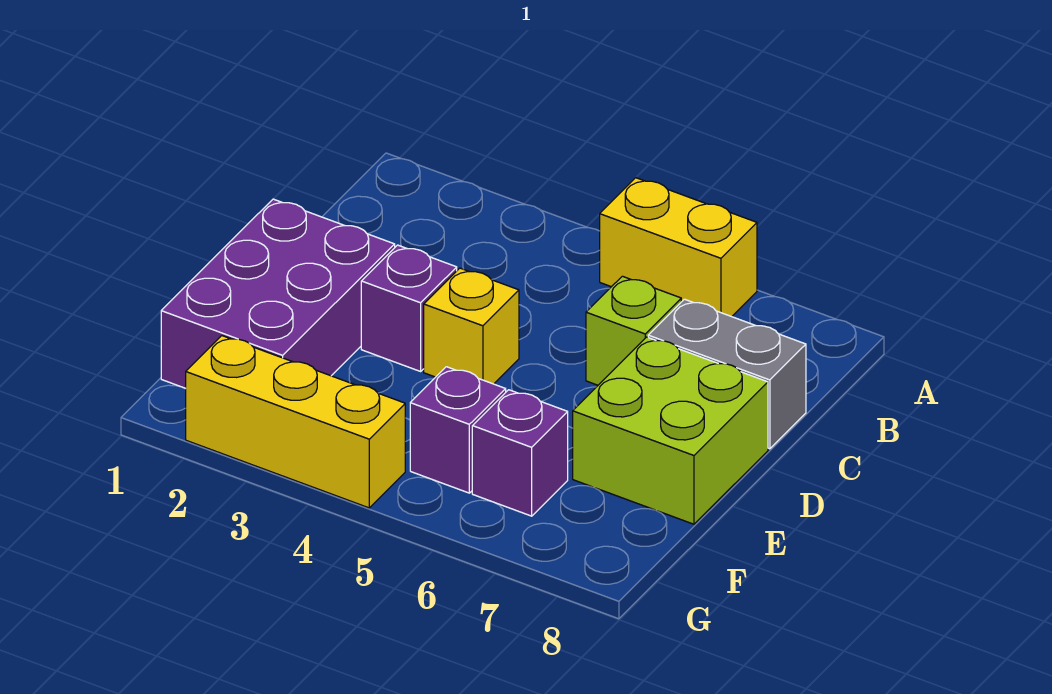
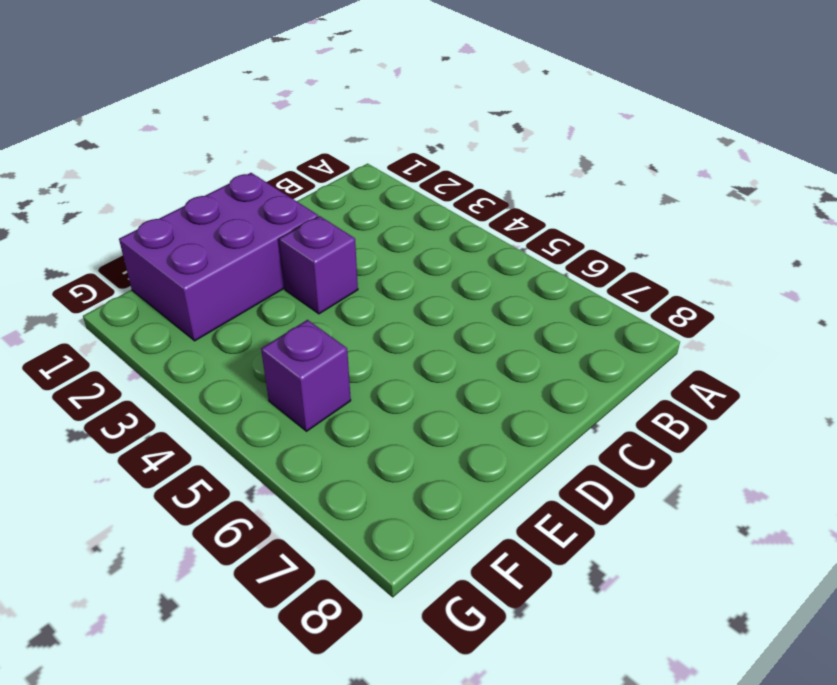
none -> yellow 1x2 brick [600,178,757,317]
none -> lime 1x1 brick [586,276,681,385]

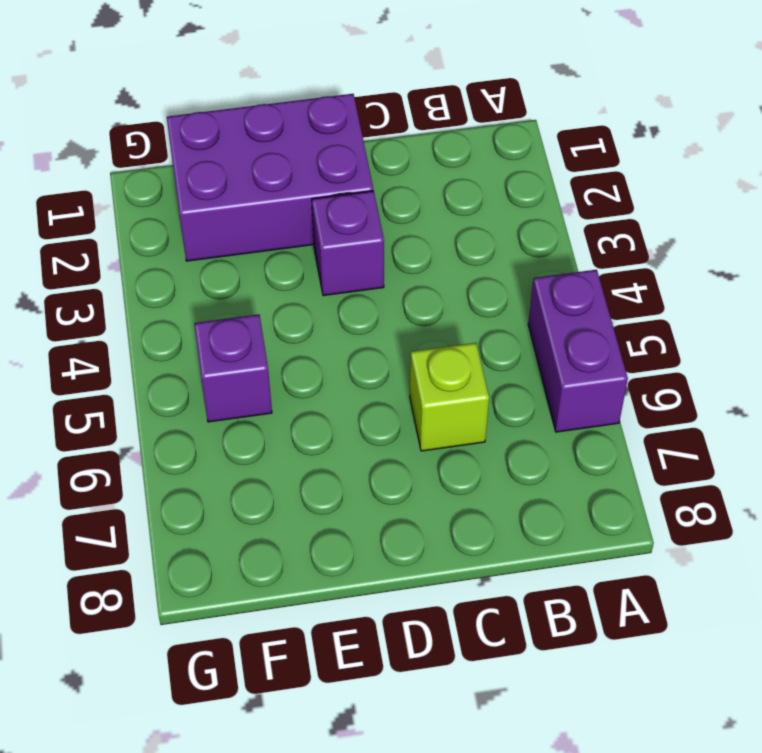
purple 1x2 brick [528,270,628,432] -> yellow 1x2 brick [600,178,757,317]
none -> grey 1x2 brick [648,299,806,449]
none -> yellow 1x1 brick [424,268,519,384]

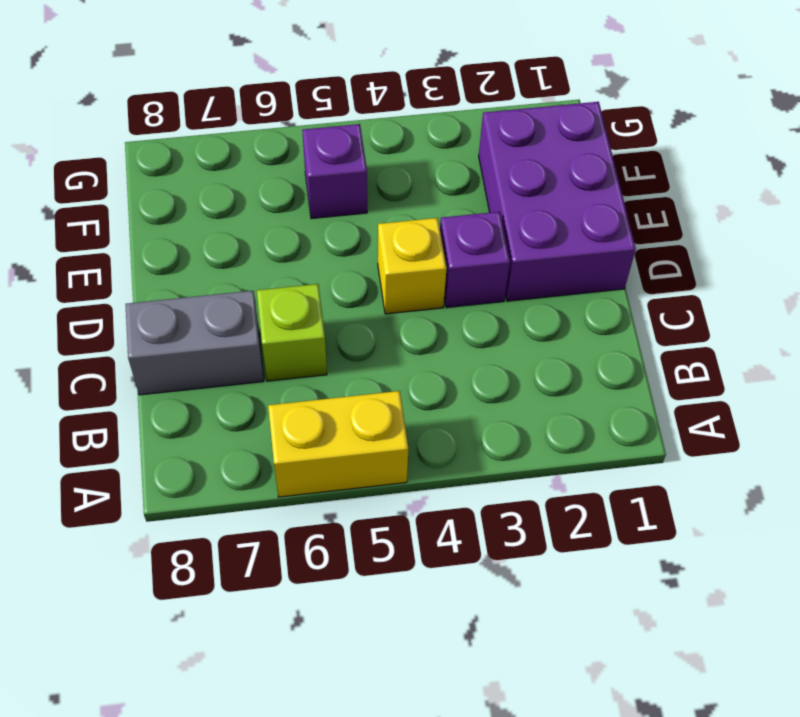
none -> lime 2x2 brick [573,337,768,524]
none -> purple 1x1 brick [472,390,568,516]

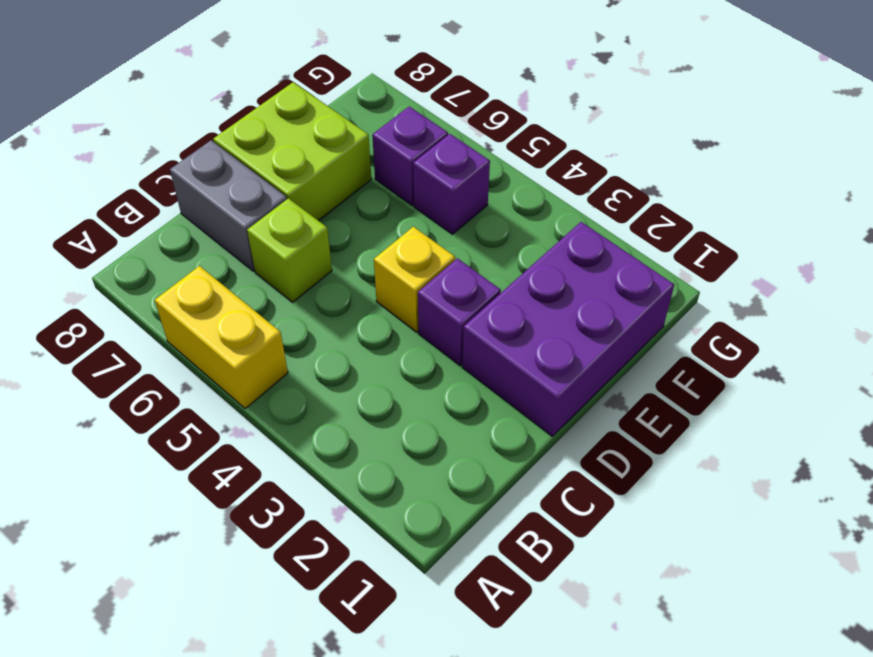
none -> yellow 1x3 brick [186,336,405,508]

